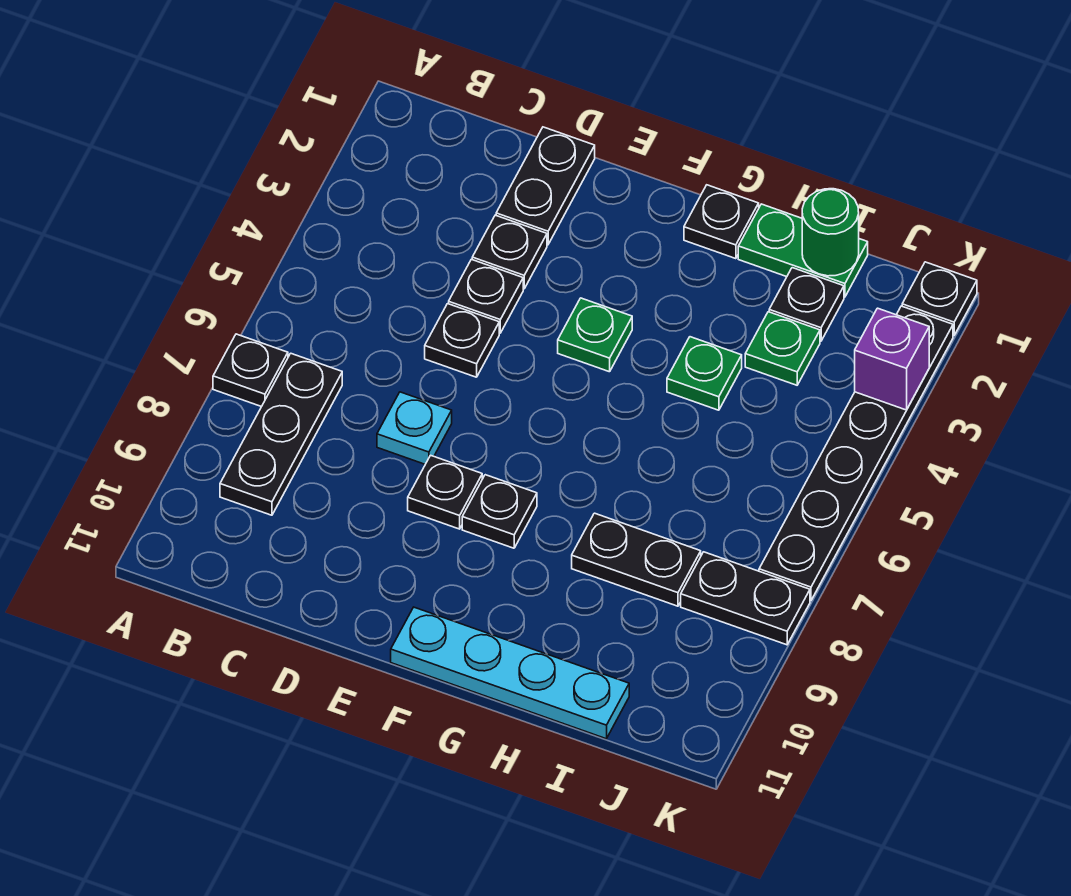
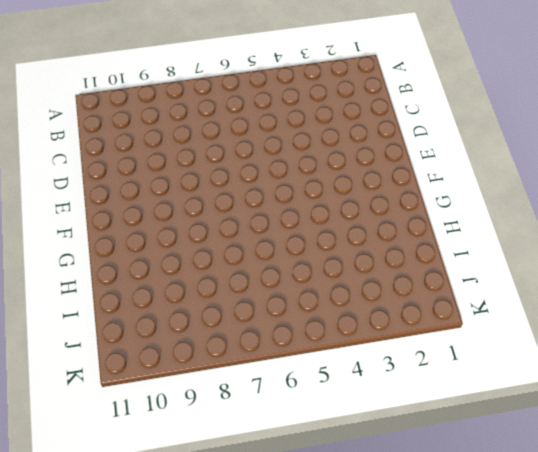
none -> black 1x1 plate [213,334,288,407]
none -> black 1x3 plate [220,353,342,515]
none -> black 1x2 plate [496,127,595,245]

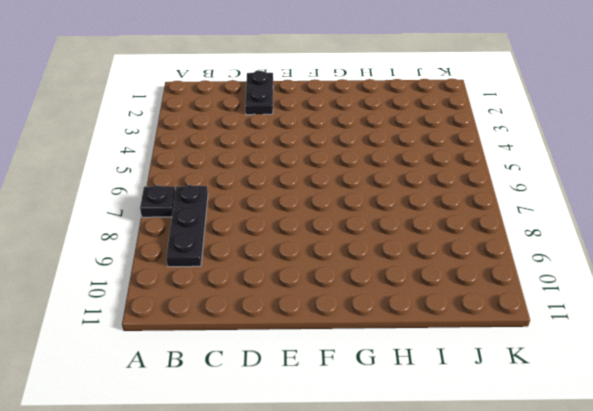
none -> black 1x1 plate [472,215,547,289]
none -> black 1x1 plate [449,259,523,333]
none -> black 1x1 plate [425,304,499,377]

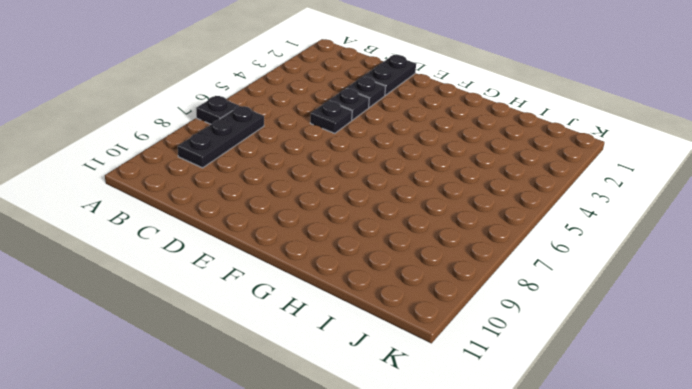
none -> cyan 1x1 plate [377,392,452,464]
none -> black 1x1 plate [408,455,482,529]
none -> green 1x1 plate [558,298,632,372]

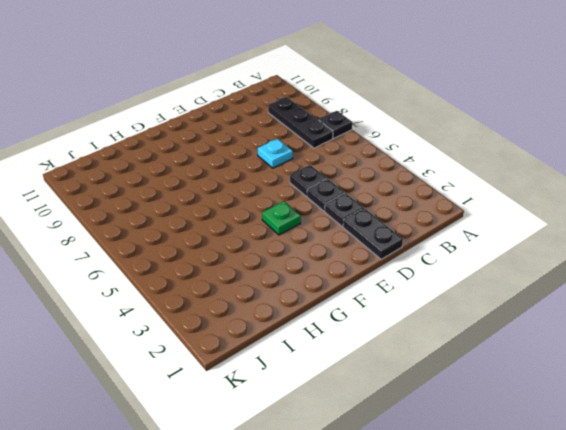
none -> black 1x1 plate [408,455,482,529]
none -> black 1x1 plate [462,475,537,548]
none -> cyan 1x4 plate [391,607,629,739]

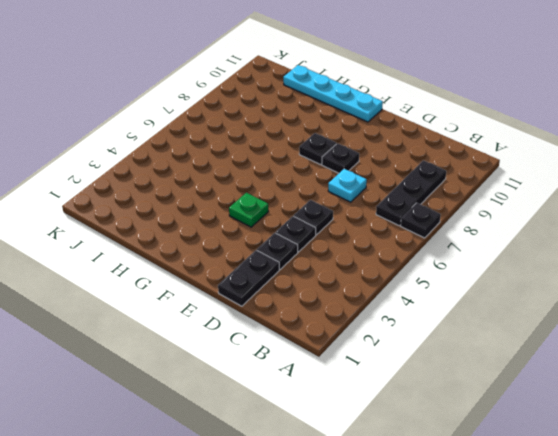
none -> black 1x1 plate [684,185,759,259]
none -> green 1x2 plate [738,204,868,297]
none -> green 1x1 plate [667,337,742,410]

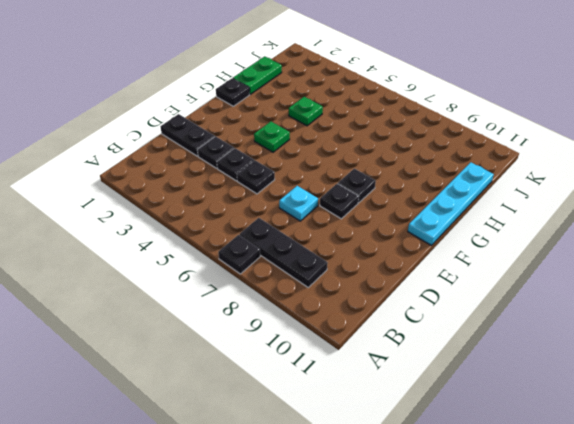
none -> black 1x2 plate [572,513,701,606]
none -> black 1x1 plate [769,268,844,341]
none -> green 1x1 plate [745,312,820,385]

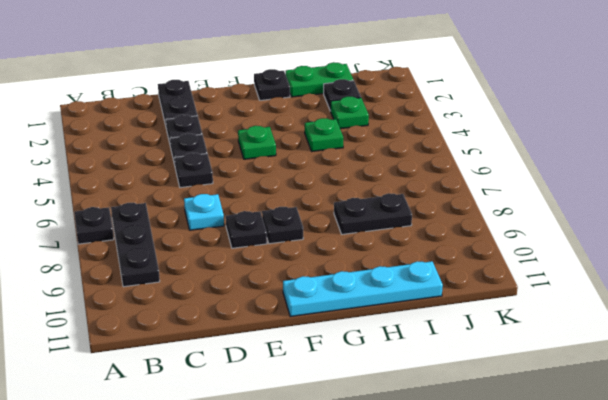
none -> black 1x2 plate [681,552,810,645]
none -> black 1x1 plate [902,262,977,336]
none -> black 1x6 plate [759,306,953,601]

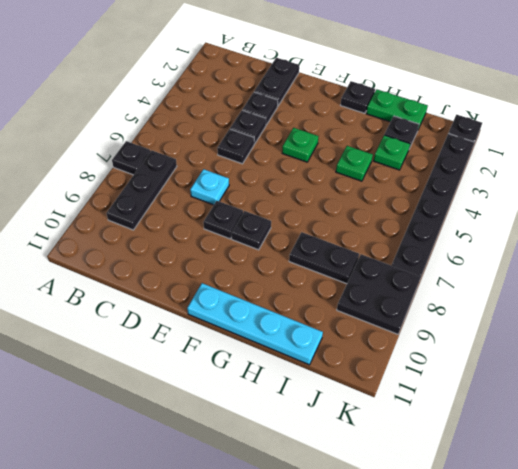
black 2x2 plate [337,254,421,334] -> black 1x2 plate [681,552,810,645]
none -> green 1x1 round brick [802,189,859,276]
none -> purple 1x1 brick [855,308,929,410]

